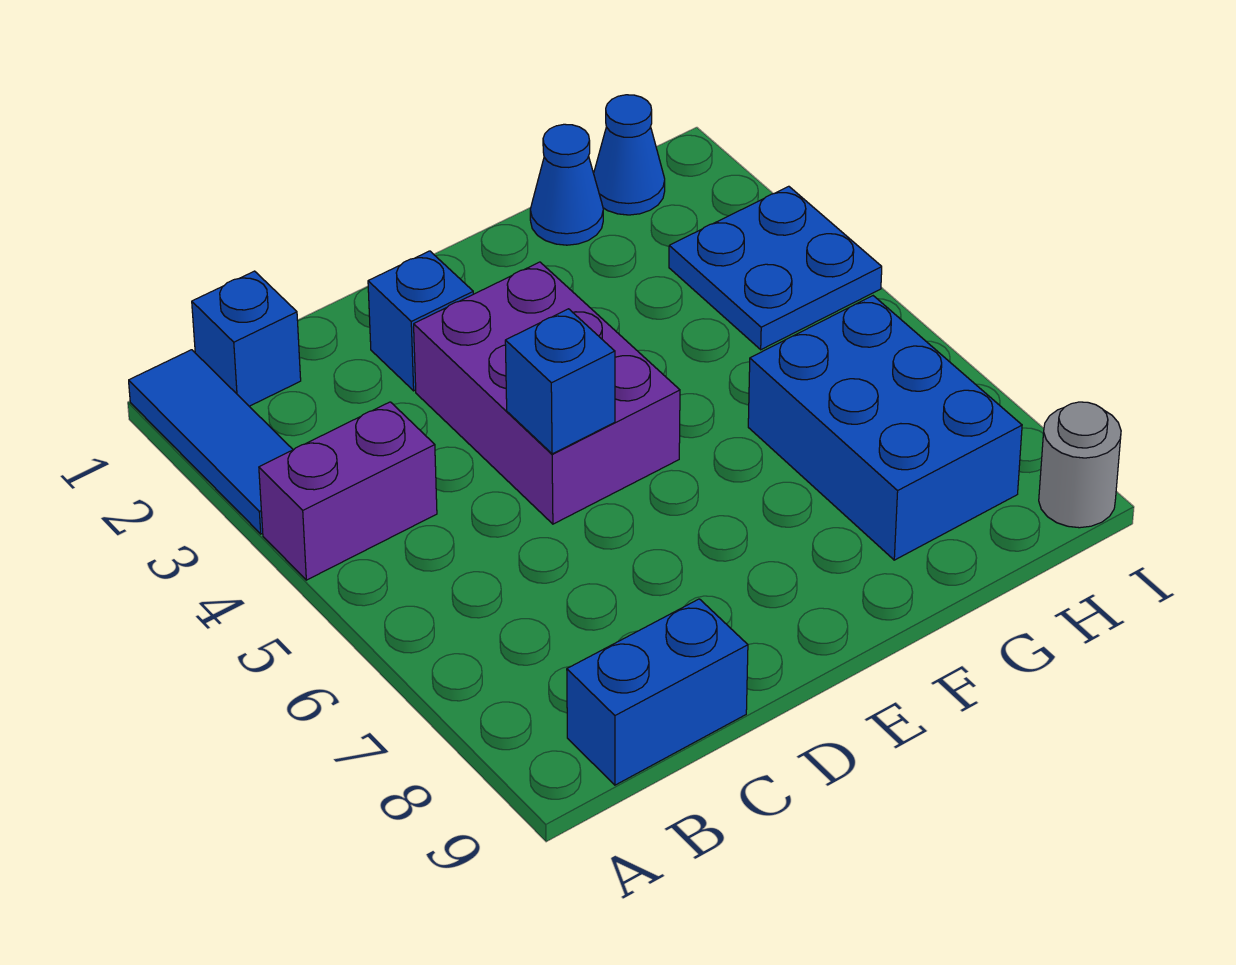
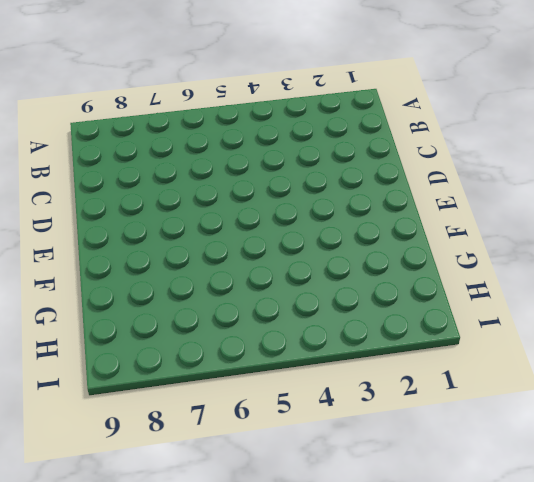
none -> blue 1x3 tile [129,350,293,534]
none -> purple 1x2 brick [259,402,437,580]
none -> blue 1x1 brick [192,271,301,406]

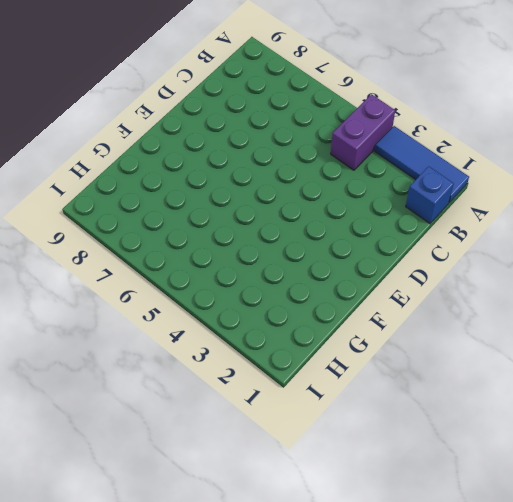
none -> blue 1x2 brick [567,599,748,785]
none -> blue 1x1 brick [368,251,473,391]
none -> purple 2x3 brick [414,262,680,524]

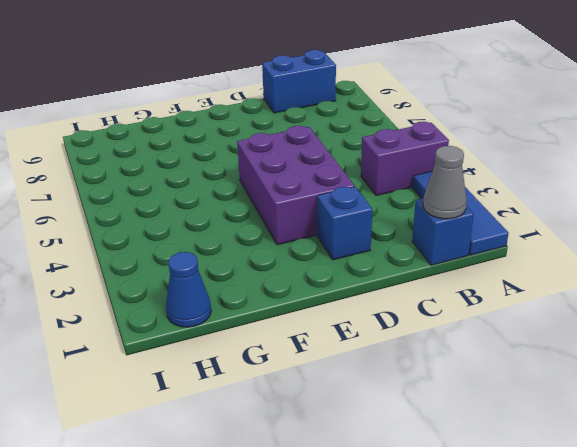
grey 1x1 cone [423,146,467,219] -> none
none -> blue 1x1 cone [530,124,603,245]
none -> blue 2x3 brick [748,296,1022,560]
none -> blue 2x2 plate [669,186,882,350]

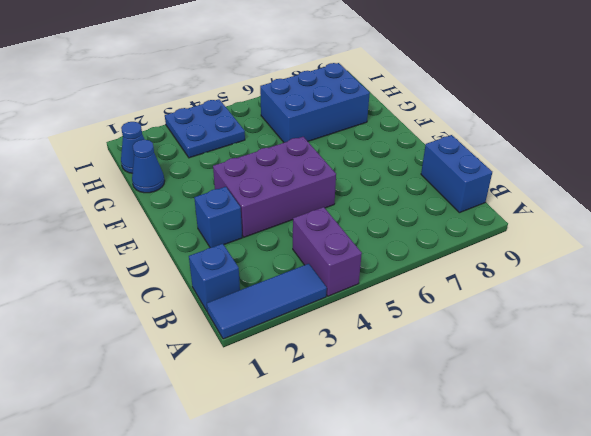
none -> grey 1x1 round brick [1039,402,1121,528]
none -> blue 1x1 brick [505,309,615,454]

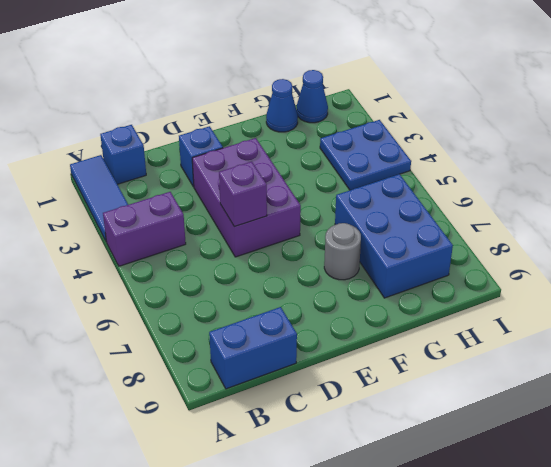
purple 1x1 brick [219,162,267,227] -> blue 1x1 brick [505,309,615,454]
grey 1x1 round brick [324,223,361,280] -> grey 1x1 round brick moved to [1039,402,1121,528]

